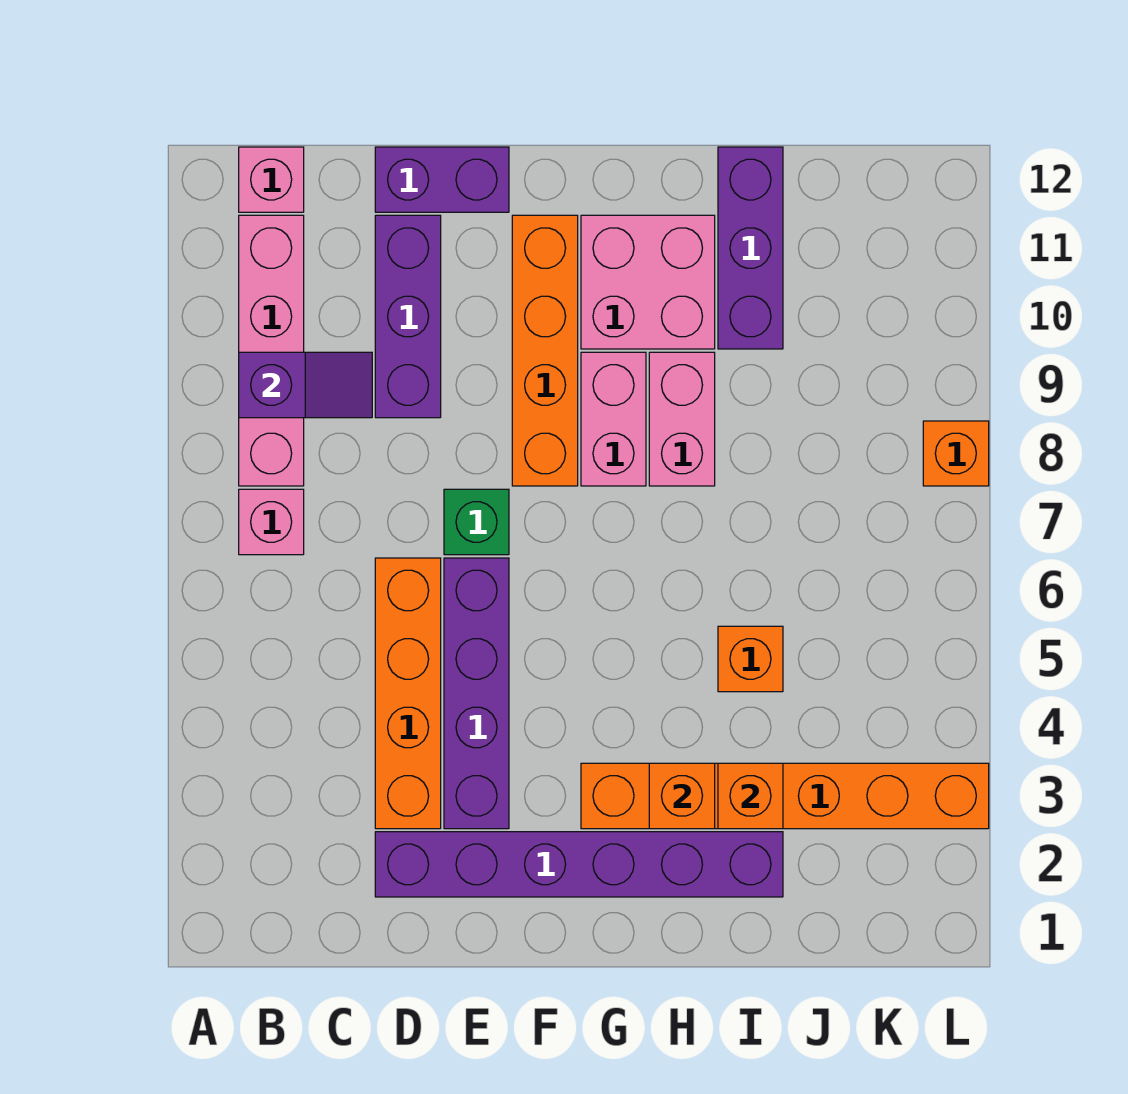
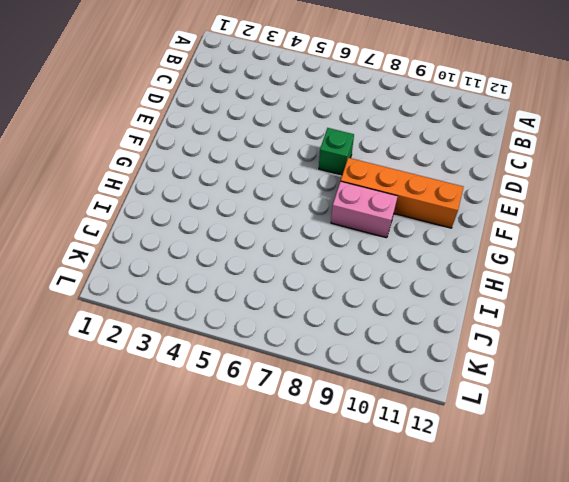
none -> pink 1x1 brick [239,489,304,555]
none -> pink 1x4 brick [239,215,304,486]
none -> pink 1x1 brick [239,147,304,212]

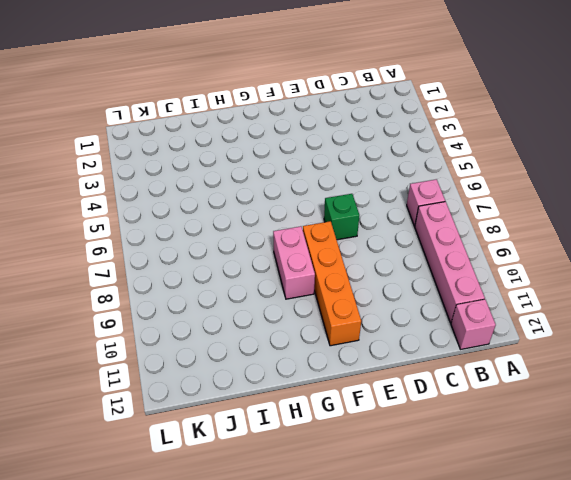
none -> purple 1x6 brick [375,832,783,897]
none -> orange 1x4 brick [375,558,441,829]
none -> purple 1x3 brick [375,215,441,418]

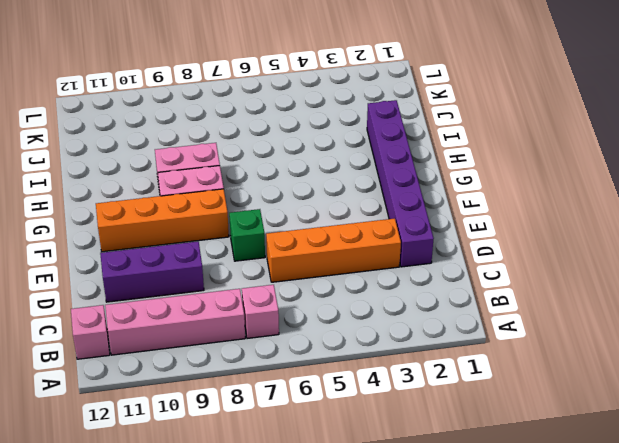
none -> purple 1x2 brick [375,147,509,212]
none -> purple 1x4 brick [444,558,509,829]
none -> orange 1x6 brick [581,763,989,829]

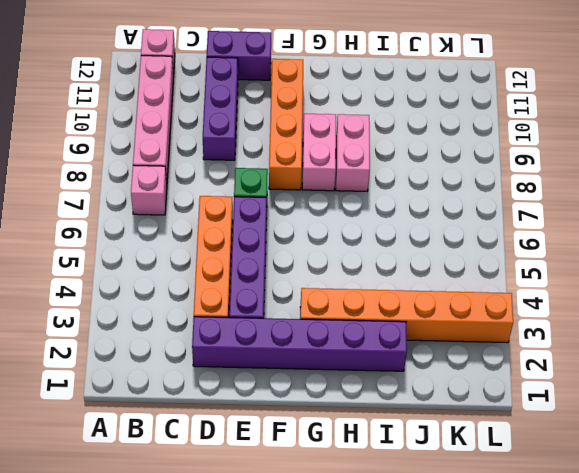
none -> pink 2x2 brick [581,215,715,349]
none -> orange 1x1 brick [718,626,783,692]
none -> purple 1x3 brick [718,147,783,349]

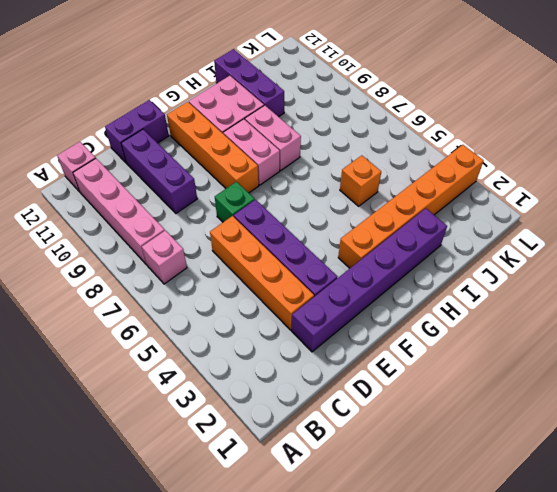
none -> orange 1x1 brick [923,421,989,486]
none -> purple 1x2 slope [239,352,372,418]
none -> orange 1x1 brick [649,763,715,829]

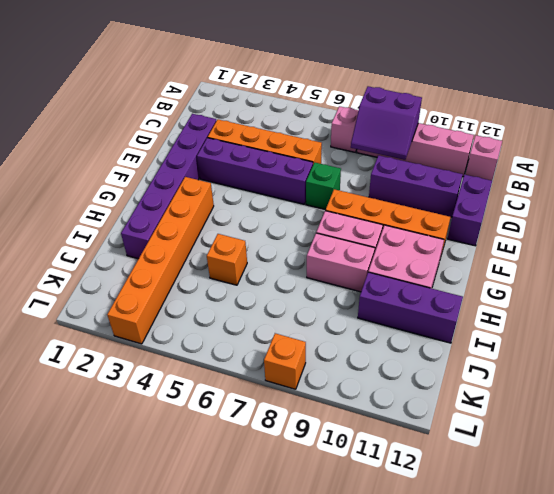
purple 2x2 slope [351,86,422,160] -> purple 1x2 slope [239,352,372,418]
none -> orange 1x1 brick [649,763,715,829]
none -> orange 1x1 brick [718,763,783,829]

